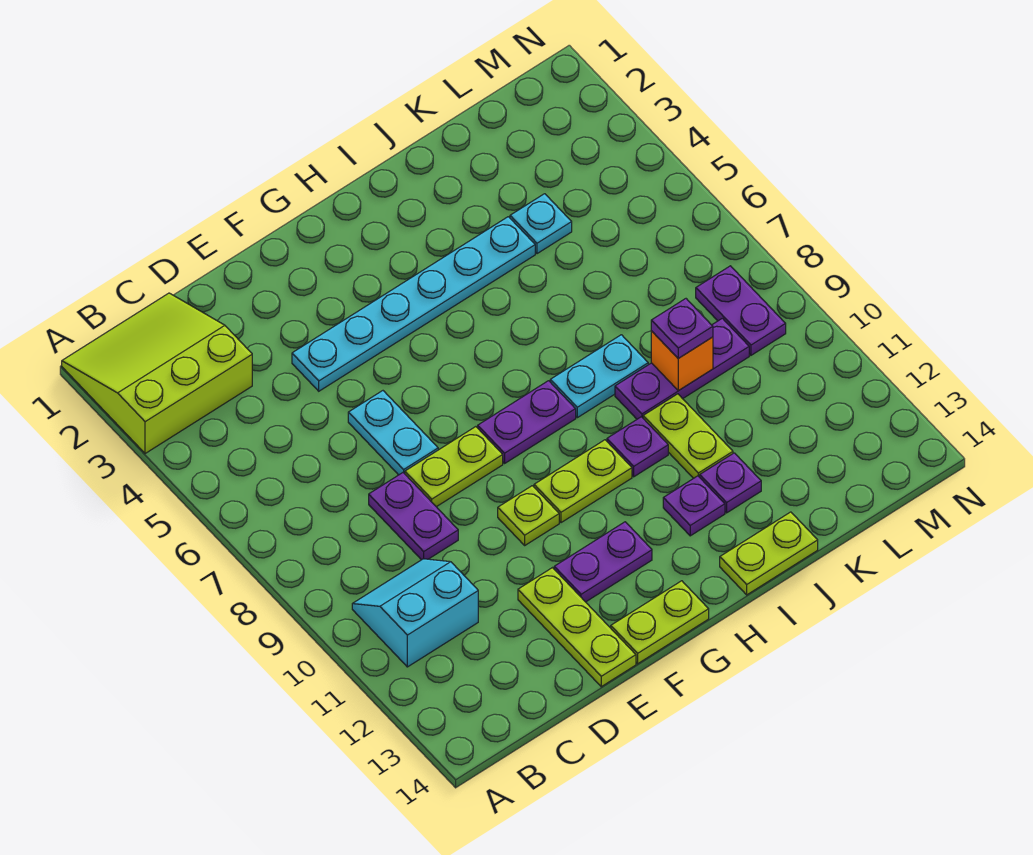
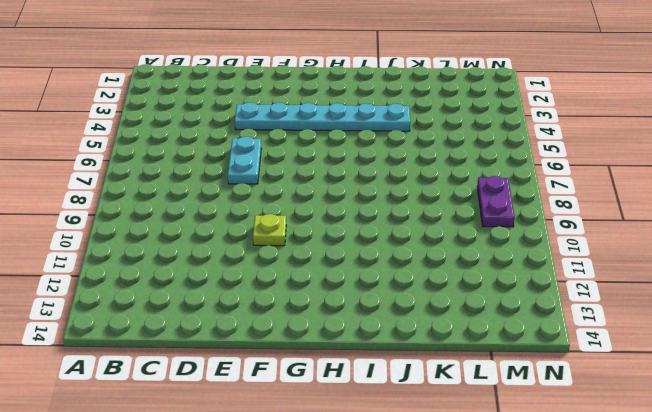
none -> lime 3x3 slope [62,293,252,454]
none -> cyan 2x2 slope [352,559,478,667]
none -> purple 1x2 plate [369,473,458,560]

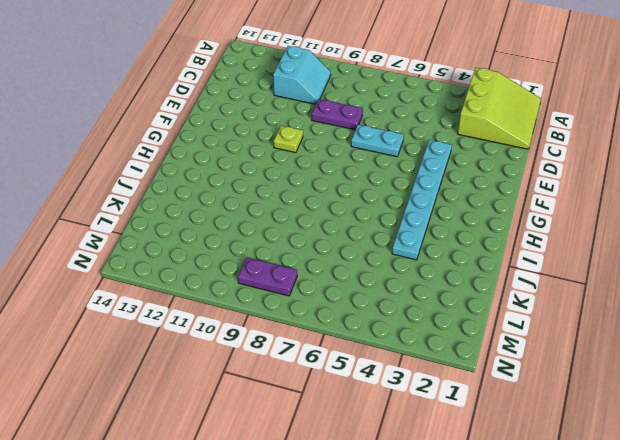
none -> lime 1x2 plate [405,427,503,507]
none -> lime 1x3 plate [518,568,636,687]
none -> purple 1x2 plate [554,522,652,602]

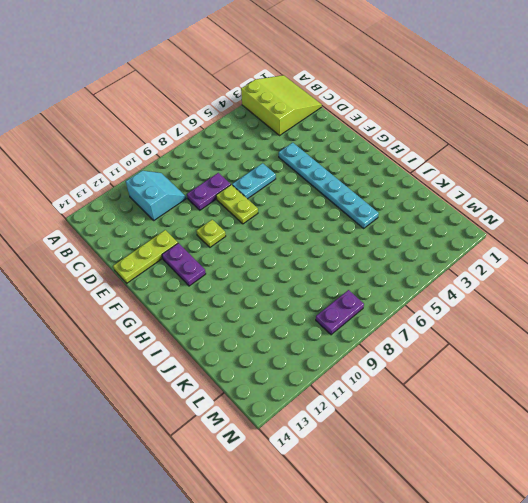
none -> lime 1x2 plate [611,581,709,664]
none -> purple 1x2 plate [478,381,576,463]
none -> lime 1x2 plate [534,440,632,523]

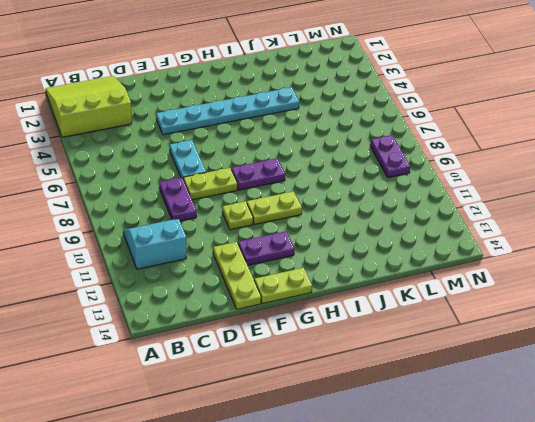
none -> cyan 1x2 plate [550,335,648,418]
none -> purple 1x1 plate [607,417,668,477]
none -> purple 1x1 plate [663,476,725,536]

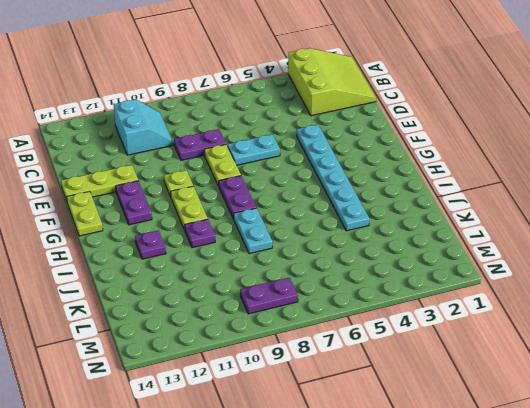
none -> lime 1x2 plate [720,512,818,595]
none -> purple 1x3 plate [615,318,749,419]
none -> lime 1x2 plate [643,394,733,479]

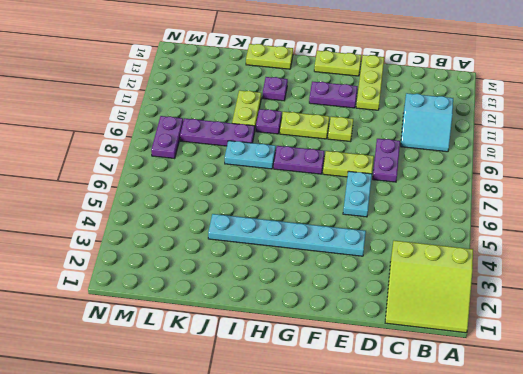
none -> purple 1x1 plate [700,453,761,513]
none -> cyan 1x1 plate [510,194,572,254]
none -> orange 1x1 brick [651,331,713,391]

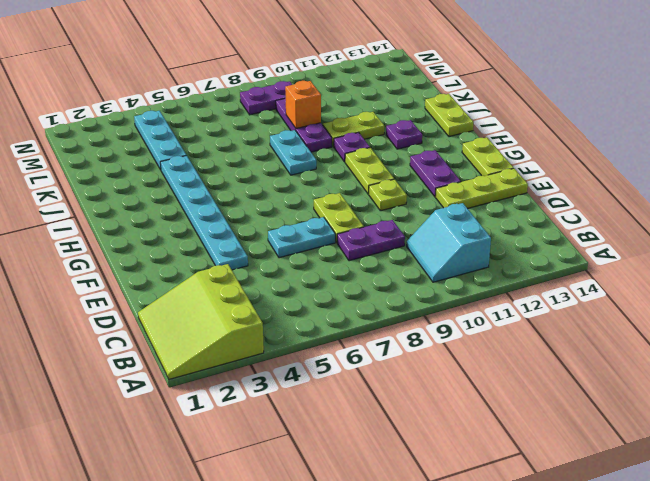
cyan 1x3 plate [134,111,186,170] -> cyan 1x1 plate [510,194,572,254]
none -> purple 1x2 plate [478,381,576,463]
none -> purple 1x1 plate [700,453,761,513]
none -> purple 1x1 plate [651,299,713,358]

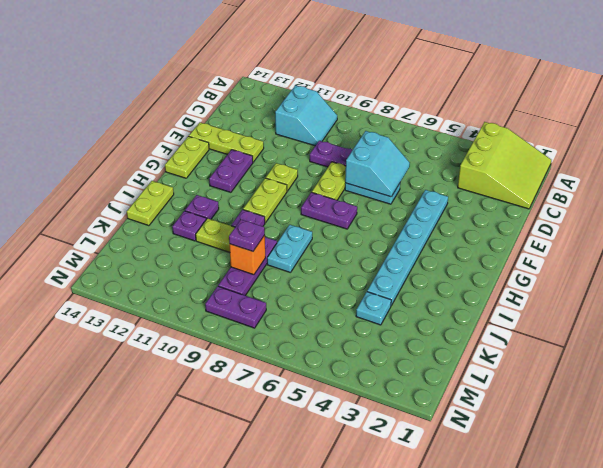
cyan 2x2 slope [345,131,410,197] -> none
purple 1x2 plate [301,192,357,229] -> purple 1x2 plate turned to [478,381,576,463]

